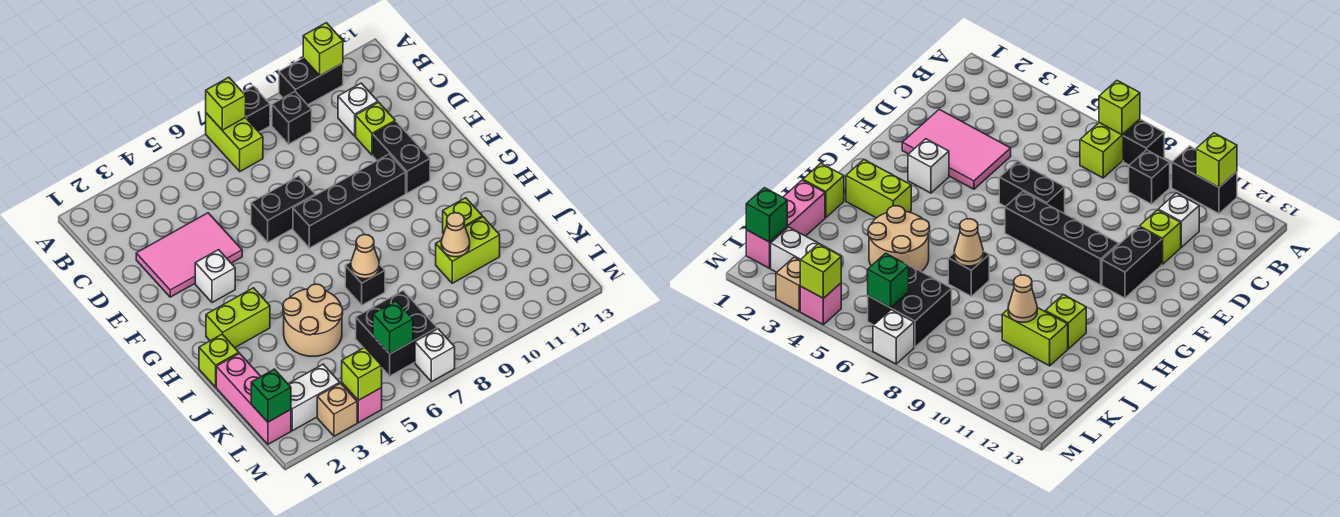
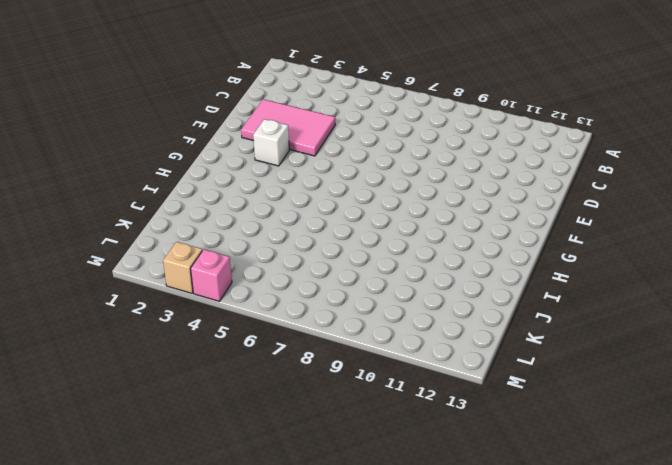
none -> lime 1x2 brick [206,113,263,171]
none -> black 1x1 brick [243,86,270,132]
none -> black 1x2 brick [279,58,343,105]
none -> black 1x1 brick [272,92,312,144]

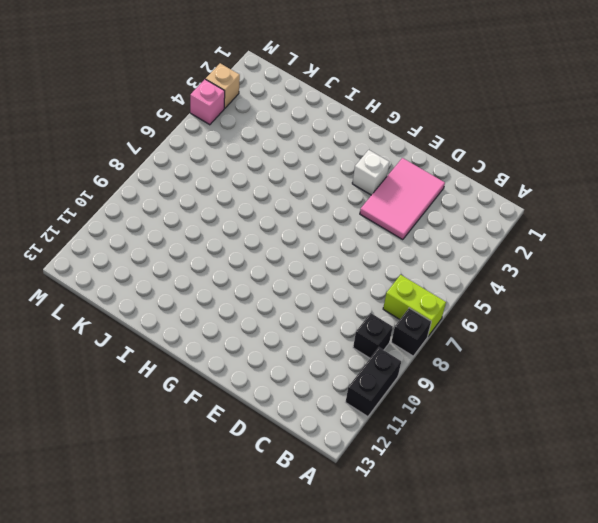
none -> white 1x1 brick [338,83,378,136]
none -> lime 1x1 brick [356,102,395,155]
none -> black 1x2 brick [251,176,315,242]
none -> black 1x2 brick [373,121,430,193]

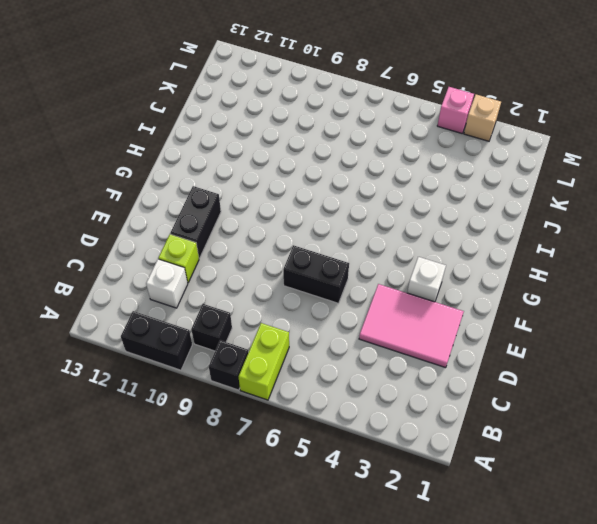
none -> black 1x4 brick [293,154,406,248]
none -> lime 1x2 brick [206,288,270,348]
none -> lime 1x1 brick [199,334,239,387]
none -> tan 2x2 round brick [283,284,343,356]

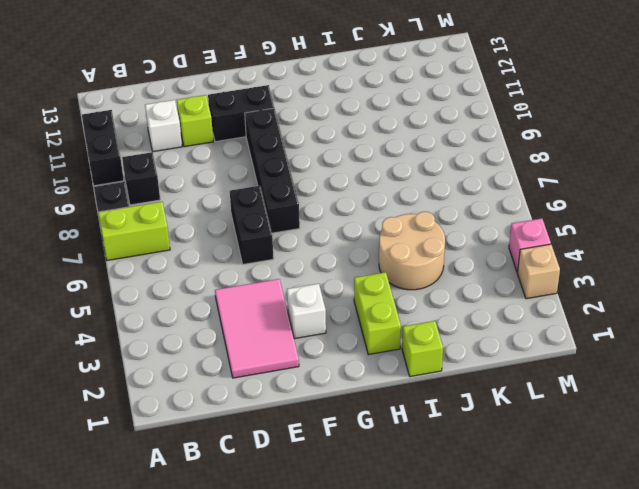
none -> black 1x1 brick [345,262,385,305]
none -> lime 1x1 brick [443,198,482,234]
none -> pink 1x3 brick [216,353,291,444]
none -> lime 1x2 brick [436,217,500,283]

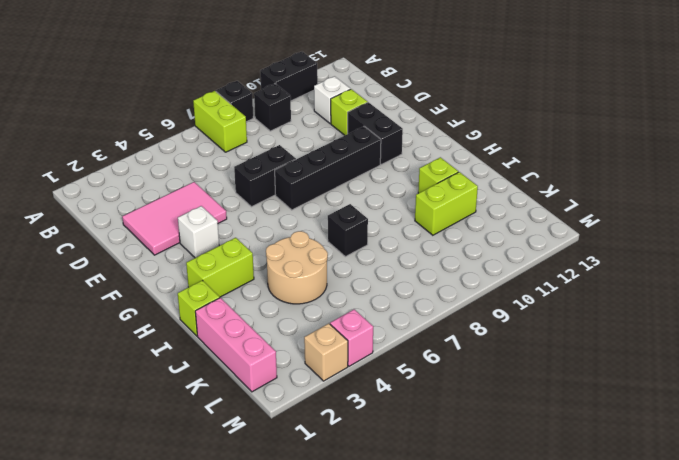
none -> black 2x2 brick [356,291,437,376]
none -> white 1x2 brick [289,364,340,431]
none -> white 1x1 brick [415,329,455,382]
none -> lime 1x1 brick [206,77,246,130]

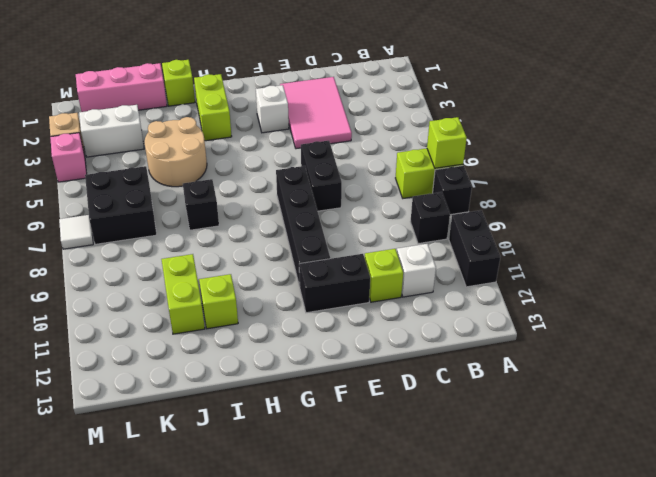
white 1x2 brick [79,105,144,157] -> white 1x2 brick turned to [289,364,340,431]
white 1x1 tile [59,215,93,249] -> white 1x1 brick [415,329,455,382]
none -> lime 1x1 brick [303,23,343,76]
none -> tan 1x1 cone [351,234,379,279]
none -> tan 1x1 cone [441,213,470,257]
none -> green 1x1 brick [251,369,291,422]

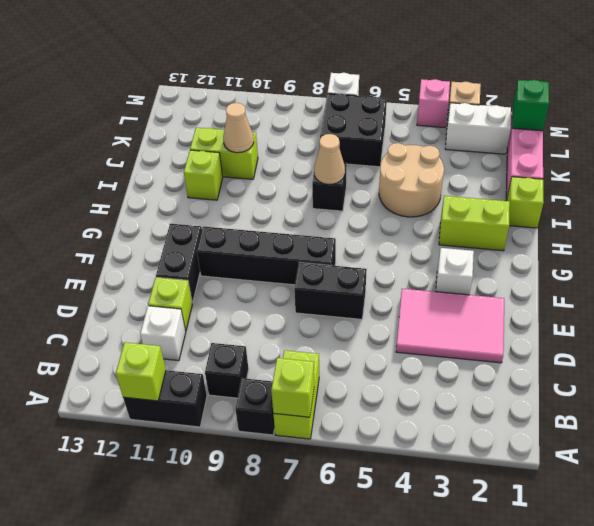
none -> green 1x1 brick [373,301,413,354]
none -> lime 1x1 brick [342,347,382,400]

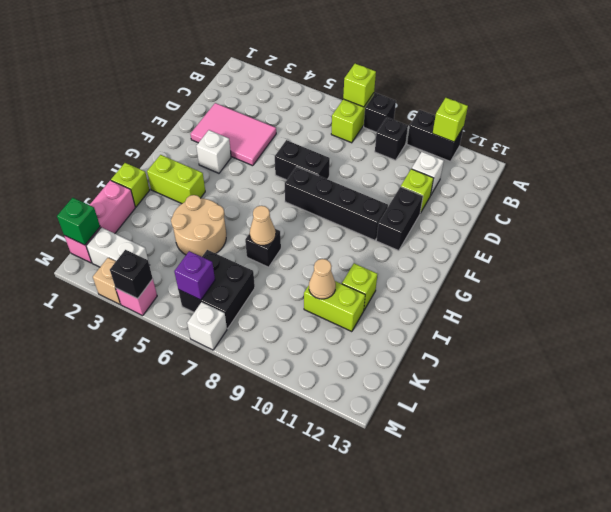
purple 1x1 brick [174,251,215,300] -> green 1x1 brick [373,301,413,354]
black 1x1 brick [110,250,153,298] -> lime 1x1 brick [342,347,382,400]

